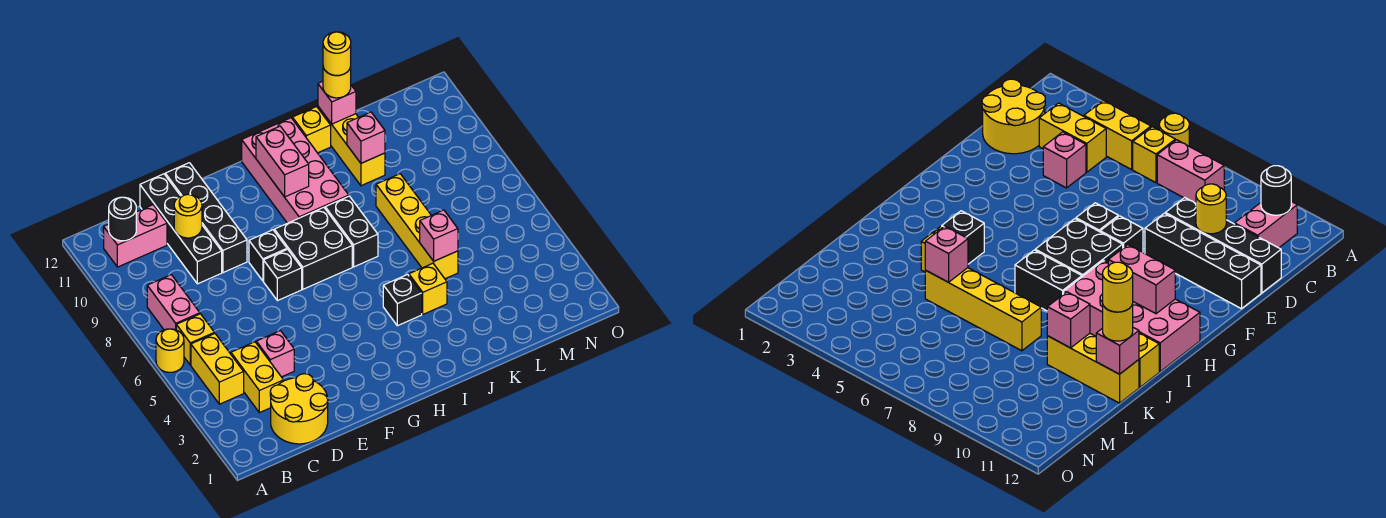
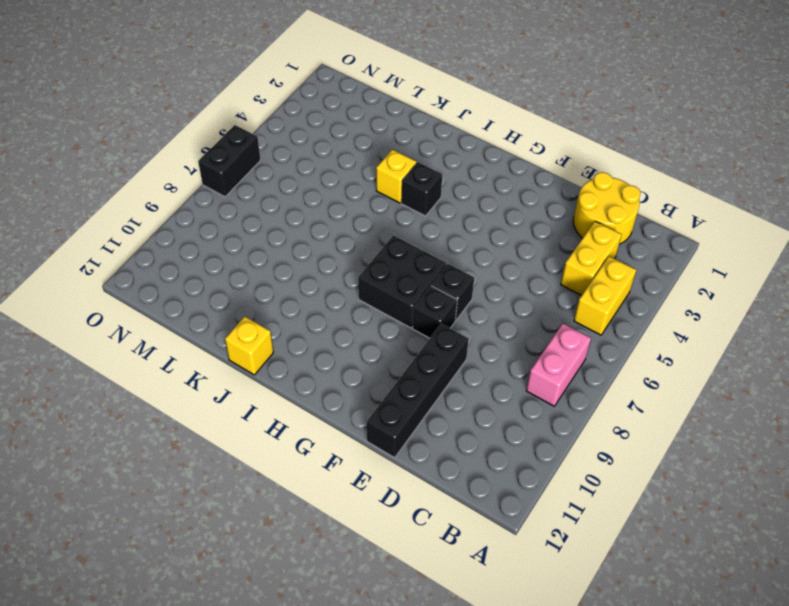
black 1x2 brick [198,125,260,197] -> black 1x2 brick moved to [325,196,378,267]
none -> yellow 1x1 round brick [156,329,184,372]
none -> yellow 1x1 brick [176,314,214,365]
none -> pink 1x2 brick [104,205,167,267]

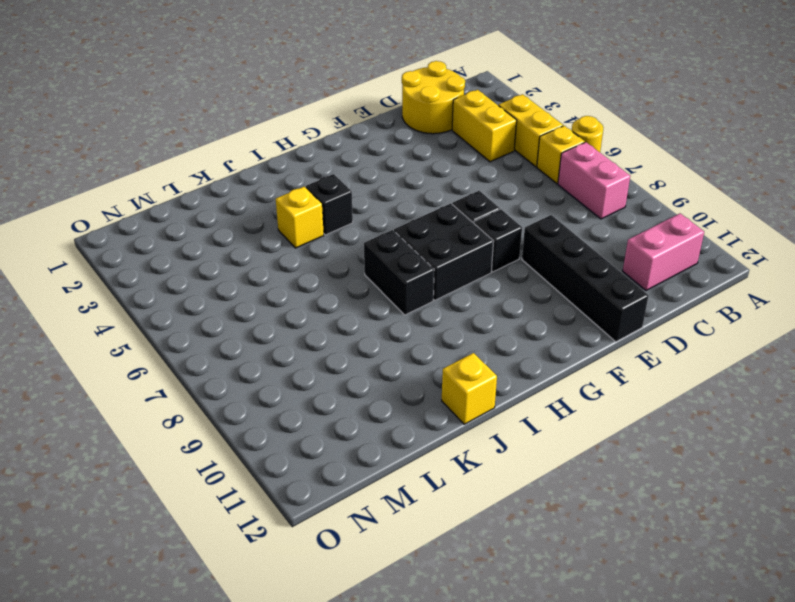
none -> pink 1x1 brick [256,331,294,377]
none -> black 1x4 brick [140,174,222,284]
none -> pink 2x4 brick [242,118,349,223]

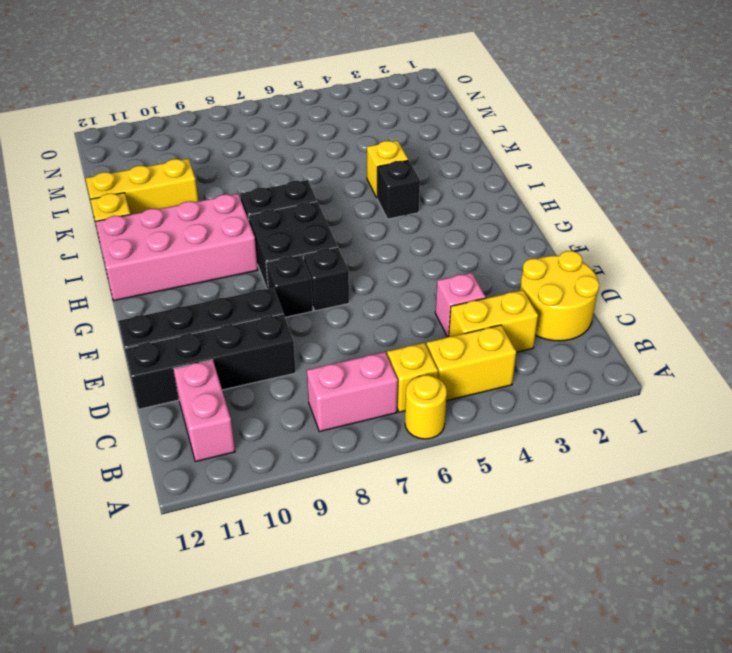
none -> yellow 1x4 brick [376,174,458,279]
none -> black 1x1 round brick [109,197,136,241]
none -> yellow 1x1 round brick [174,195,202,238]

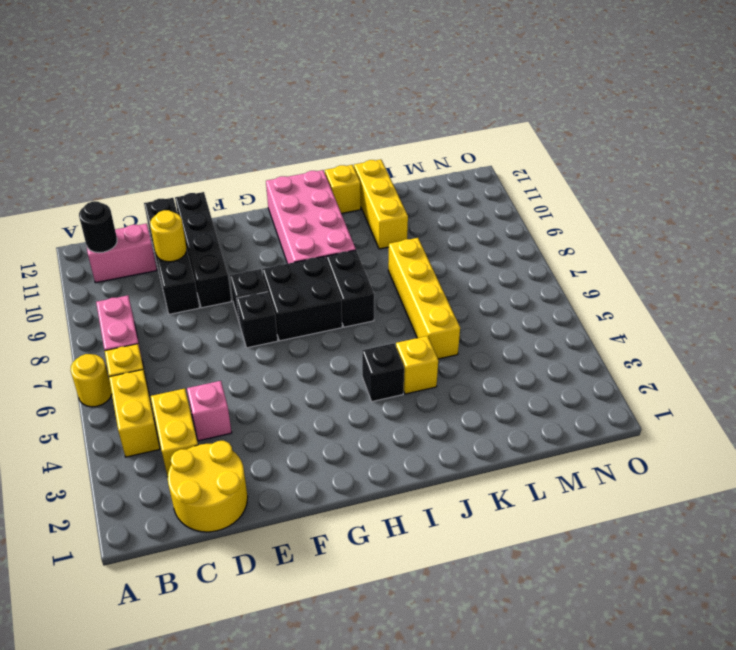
none -> pink 1x2 brick [256,126,309,197]
none -> pink 1x1 brick [420,210,458,261]
none -> pink 1x1 brick [347,112,385,163]

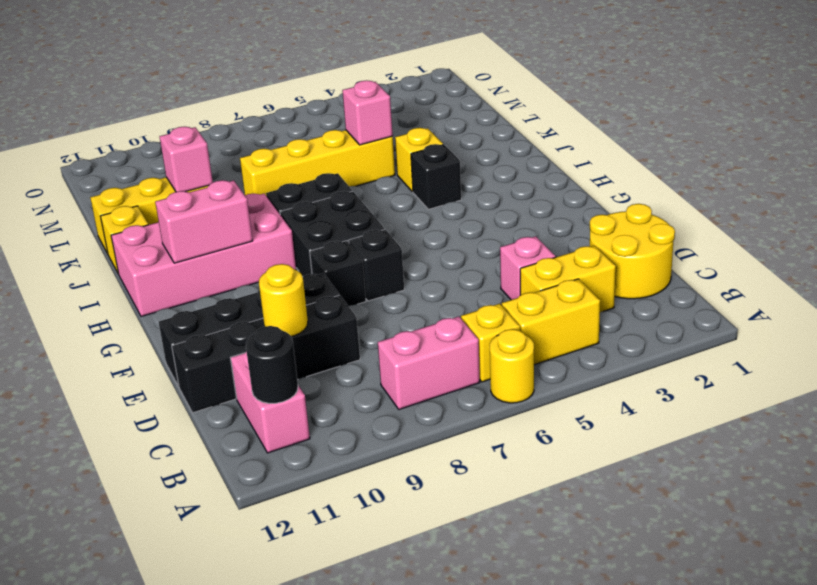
none -> pink 1x1 brick [318,81,356,124]
none -> yellow 1x1 round brick [323,67,351,98]
none -> yellow 1x1 round brick [323,32,351,75]

